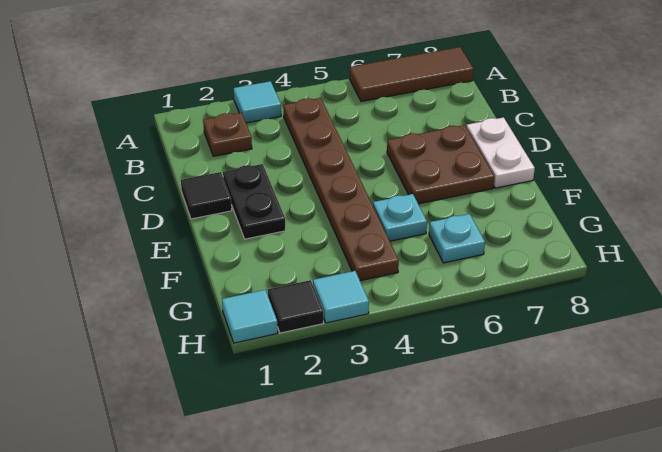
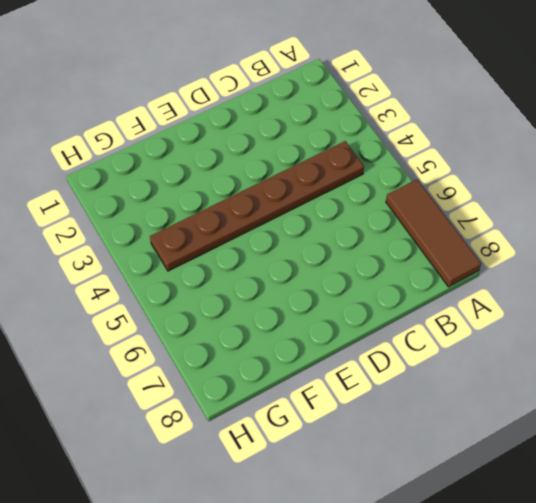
none -> cyan 1x1 tile [234,81,281,123]
none -> brown 1x1 plate [203,113,252,156]
none -> black 1x1 tile [181,172,232,219]

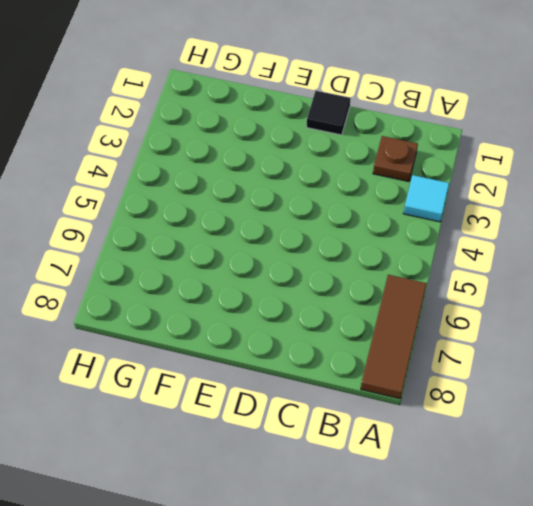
none -> brown 1x6 plate [283,98,399,281]
none -> black 1x2 plate [223,164,286,239]
none -> brown 2x2 plate [387,125,494,204]

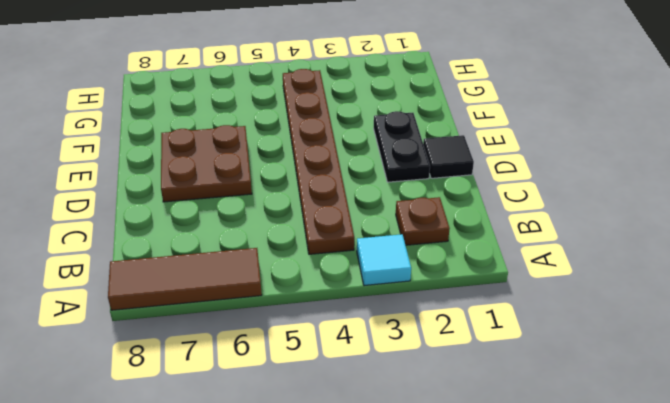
none -> white 1x2 plate [466,117,535,188]
none -> cyan 1x1 plate [373,194,427,241]
none -> cyan 1x1 plate [429,214,485,263]

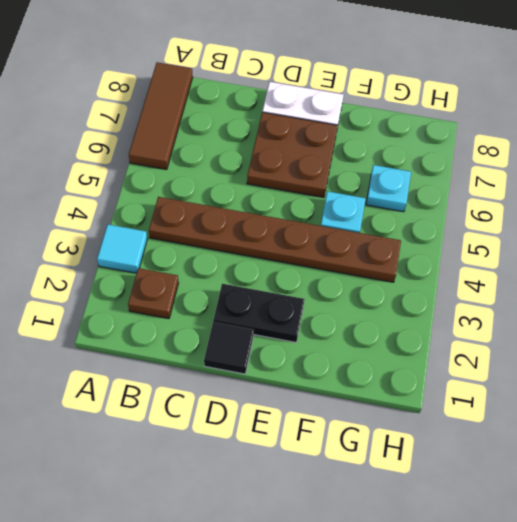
none -> cyan 1x1 tile [222,290,278,343]
none -> black 1x1 tile [268,280,323,333]
none -> cyan 1x1 tile [313,271,369,323]

